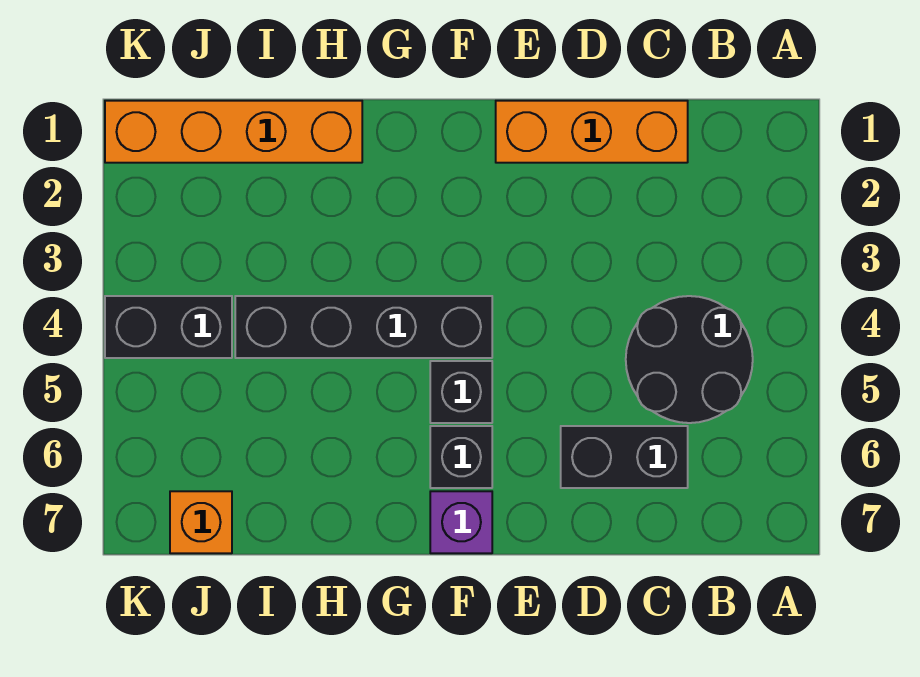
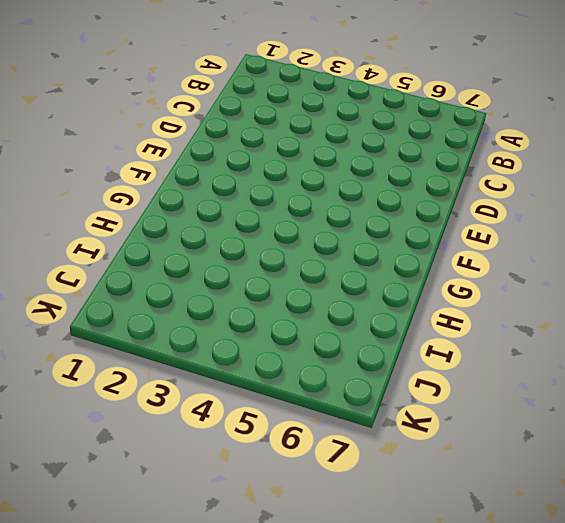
none -> black 2x2 round brick [626,296,753,423]
none -> orange 1x3 brick [496,101,688,163]

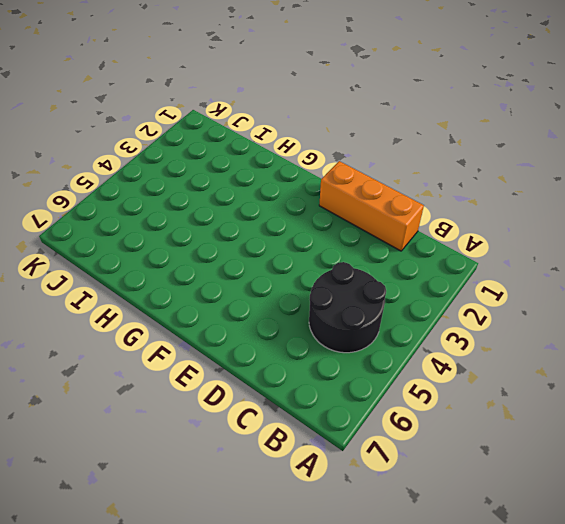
none -> black 1x2 brick [561,426,688,488]
none -> black 1x4 brick [235,296,492,358]

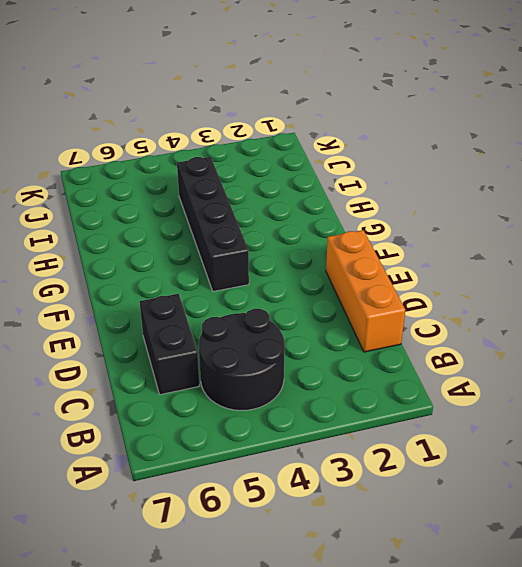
none -> black 1x1 brick [430,361,492,423]
none -> black 1x1 brick [430,426,492,488]

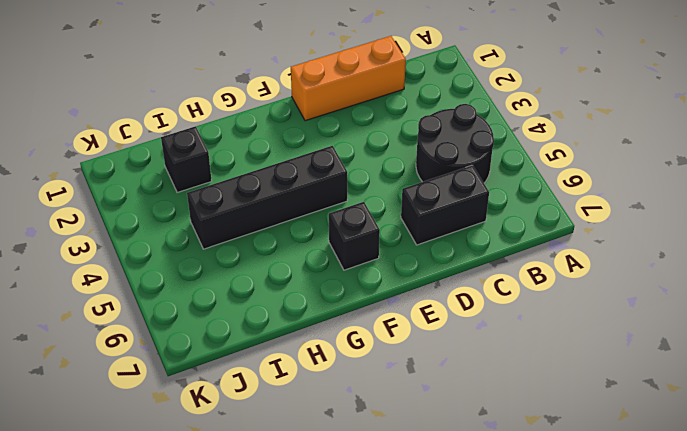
black 1x1 brick [161,126,212,193] -> black 1x1 brick moved to [430,361,492,423]
none -> purple 1x1 brick [430,491,492,553]
none -> orange 1x4 brick [105,101,362,163]

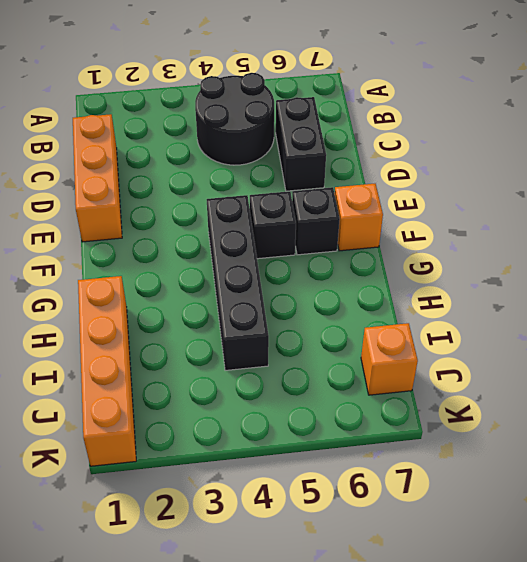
orange 1x1 brick [335,184,383,251] -> purple 1x1 brick [430,491,492,553]
none -> black 1x2 brick [105,296,232,358]

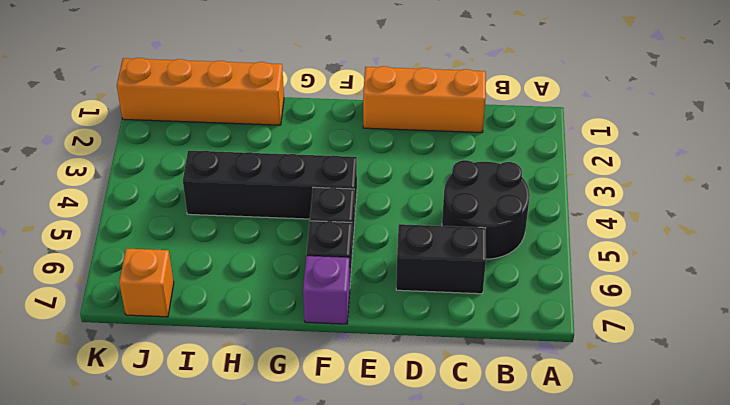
none -> black 1x2 brick [105,296,232,358]

